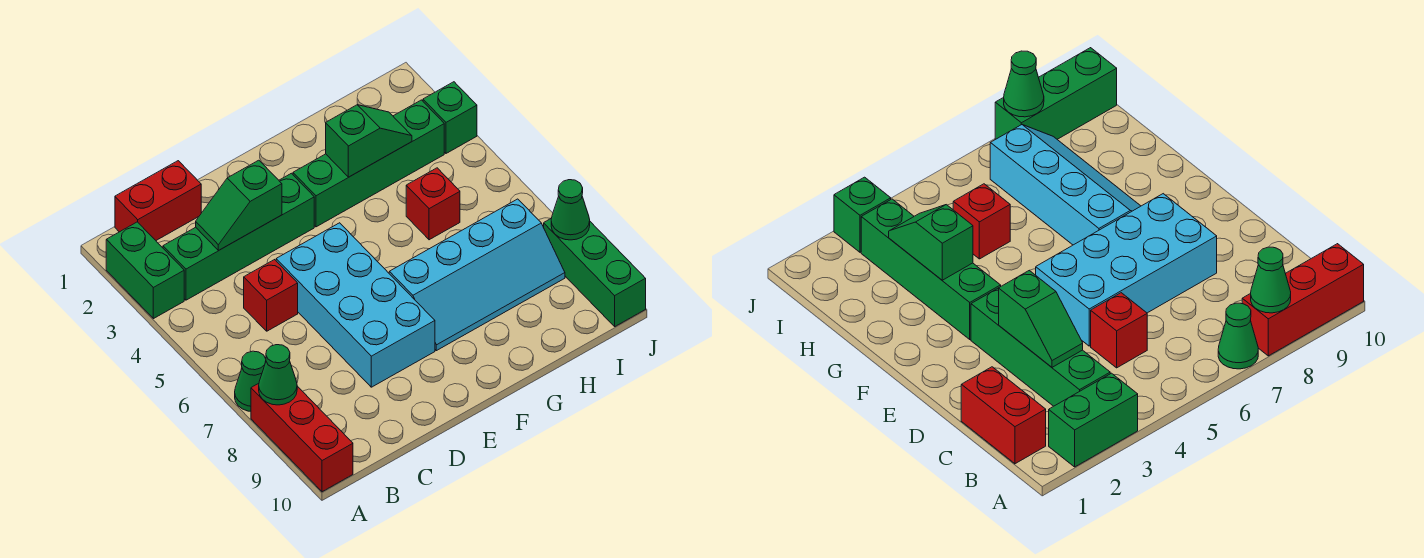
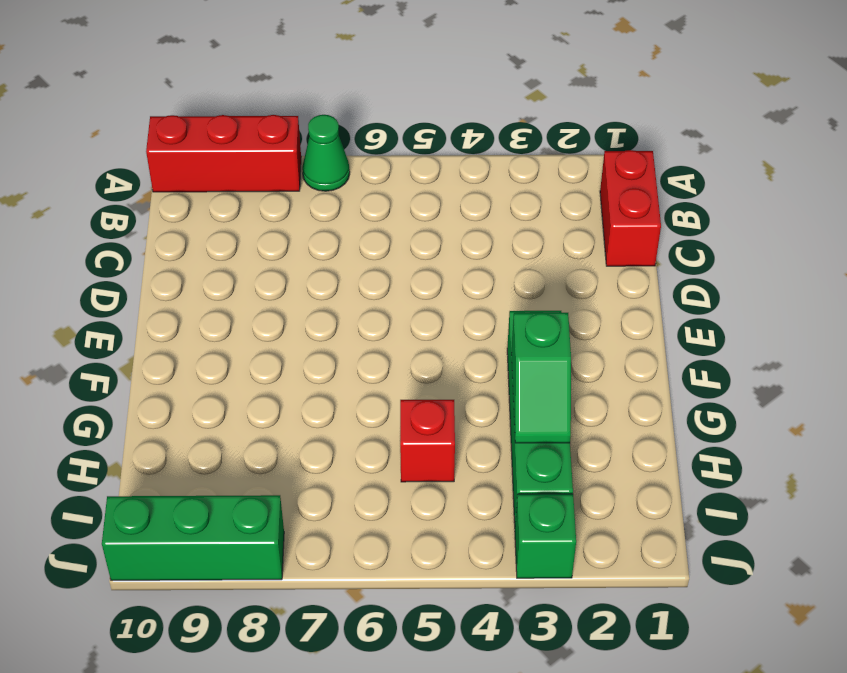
none -> green 1x2 brick [106,222,184,319]
none -> green 1x4 brick [163,173,314,300]
none -> red 1x1 brick [244,260,298,331]

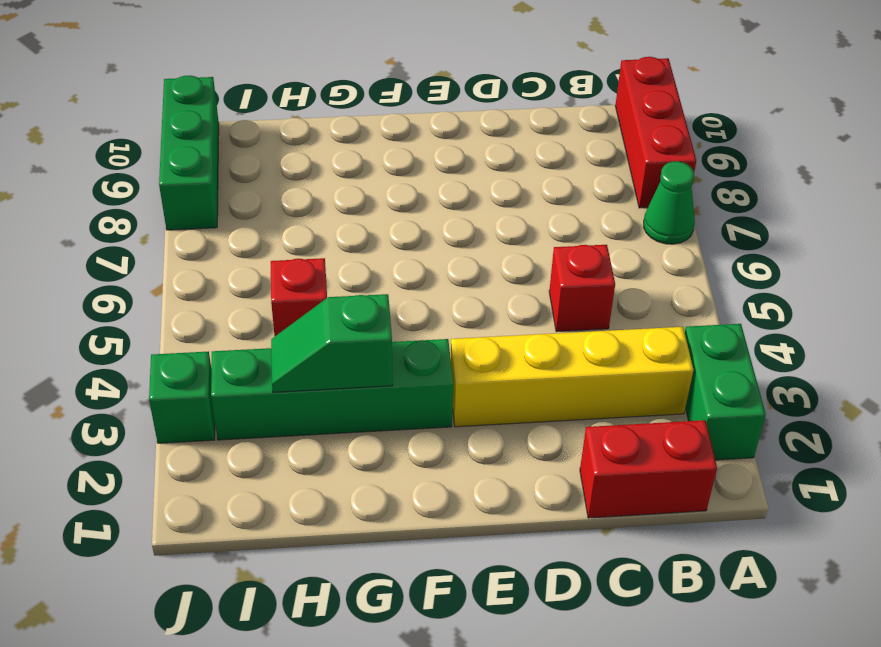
yellow 1x4 brick [451,327,693,427] -> green 1x4 brick [163,173,314,300]
none -> cyan 2x4 brick [276,223,435,387]
none -> cyan 2x4 slope [389,199,565,351]
none -> green 1x1 cone [259,345,297,405]

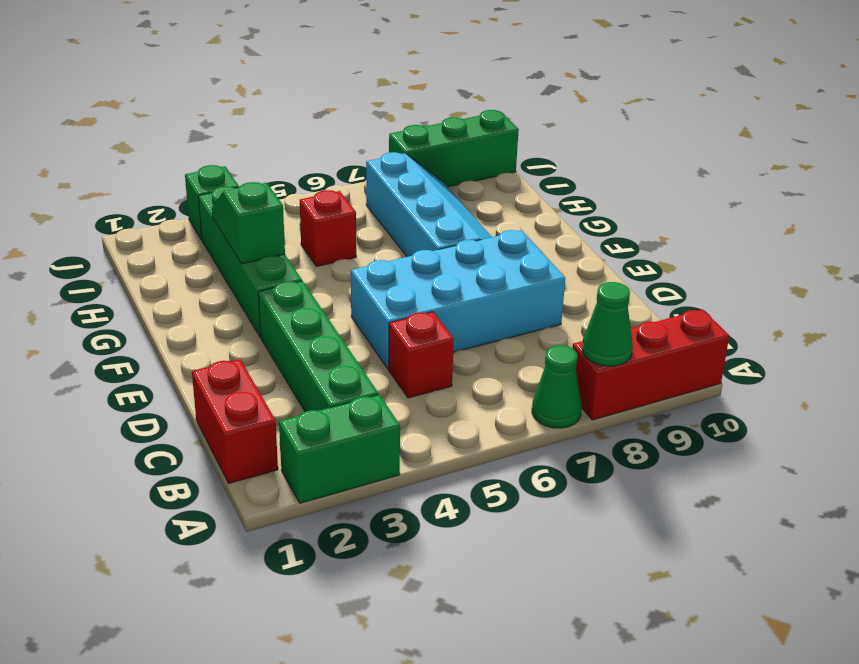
none -> green 1x2 slope [196,160,282,250]
none -> green 1x1 cone [551,180,590,240]

